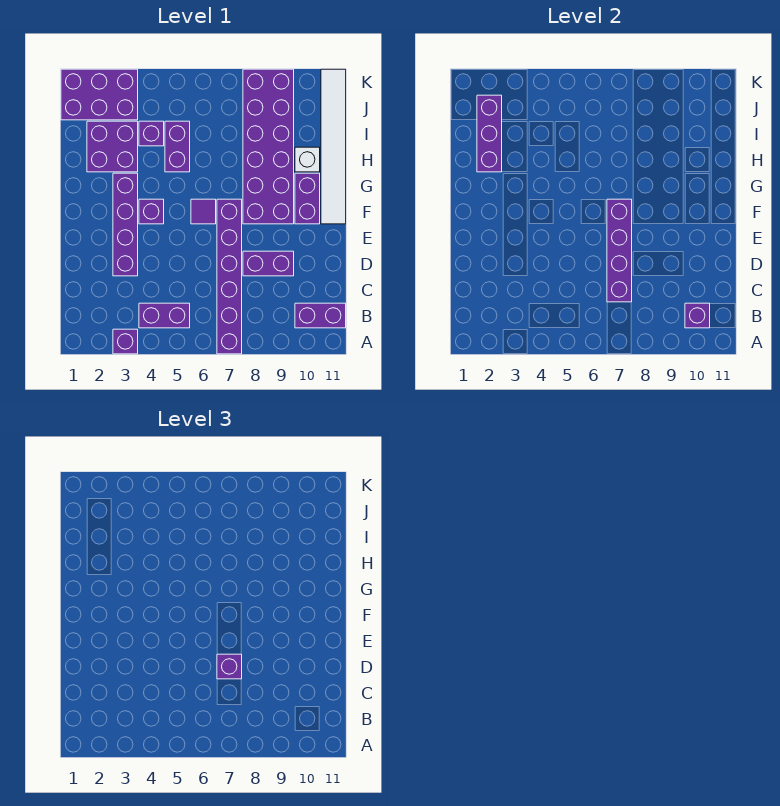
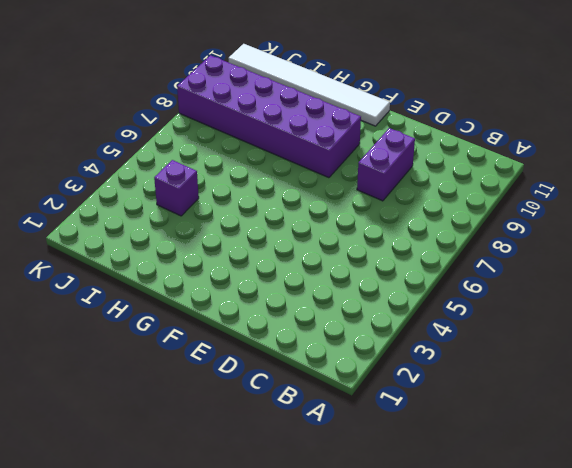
none -> purple 1x1 brick [113,329,138,354]
none -> purple 1x6 brick [217,199,242,354]
none -> purple 1x2 brick [139,303,190,328]

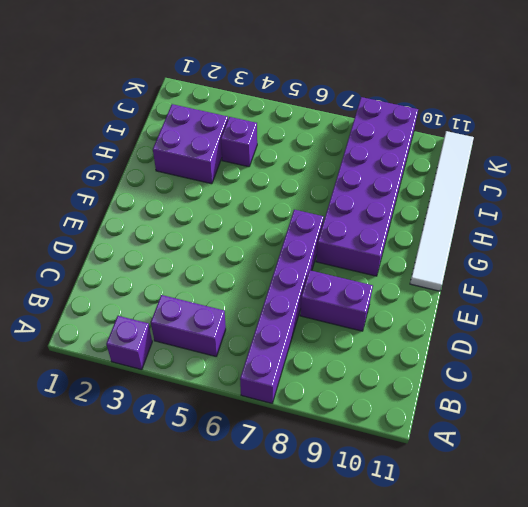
none -> purple 1x2 brick [295,303,346,328]
none -> purple 1x4 brick [113,173,138,276]
none -> purple 1x1 brick [139,199,164,224]

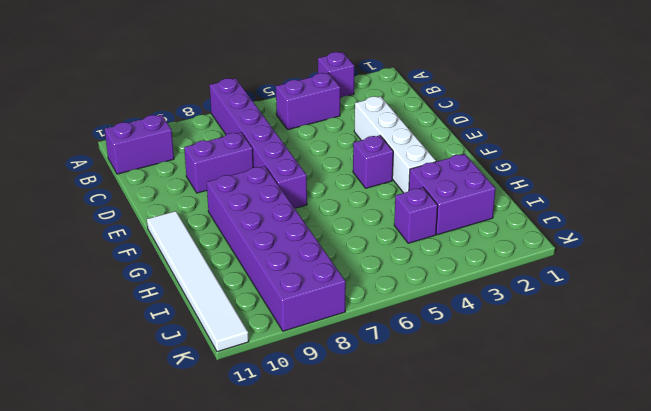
white 1x4 brick [354,96,436,193] -> purple 1x4 brick [113,173,138,276]
none -> purple 1x1 tile [191,199,216,224]
none -> purple 1x2 brick [295,173,320,224]
none -> purple 1x2 brick [165,121,190,172]

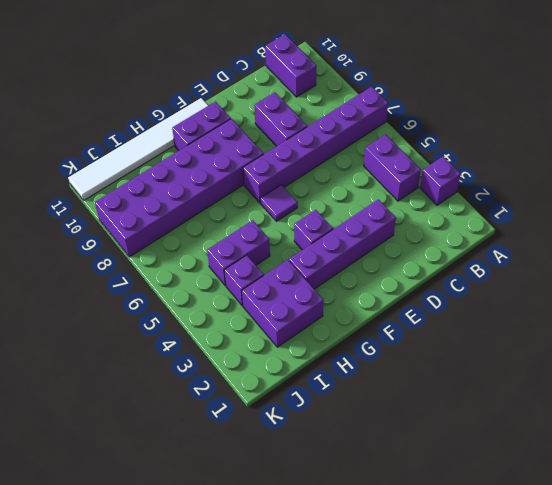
none -> white 1x1 brick [295,147,320,172]
none -> purple 2x3 brick [61,69,138,120]
none -> purple 1x1 brick [685,303,710,328]

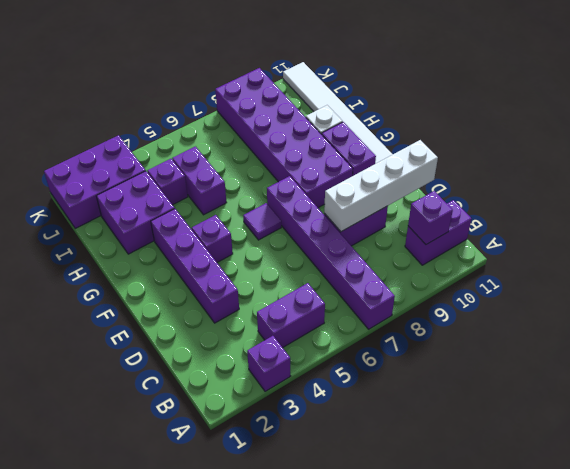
white 1x4 brick [324,140,438,232] -> none
none -> purple 1x4 brick [607,199,632,302]
none -> purple 1x3 brick [477,95,502,172]
none -> purple 1x1 brick [217,654,242,679]

